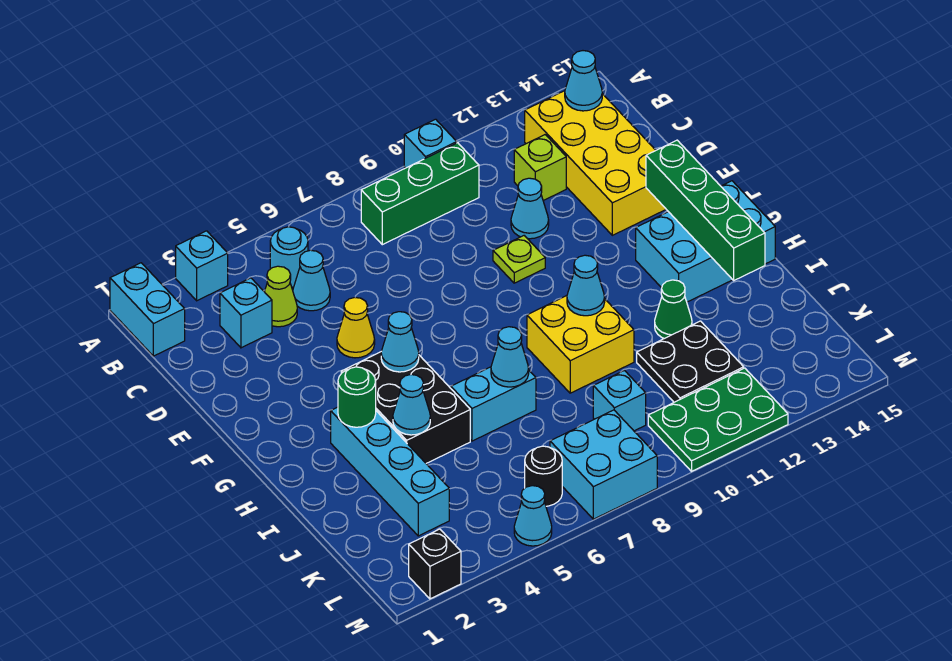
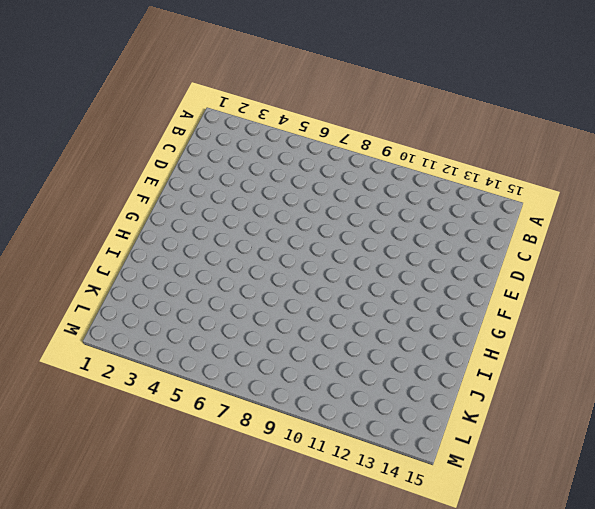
none -> cyan 1x2 brick [110,263,185,356]
none -> cyan 1x1 brick [176,231,228,301]
none -> cyan 1x1 brick [404,119,457,168]
none -> cyan 1x1 round brick [270,227,308,287]

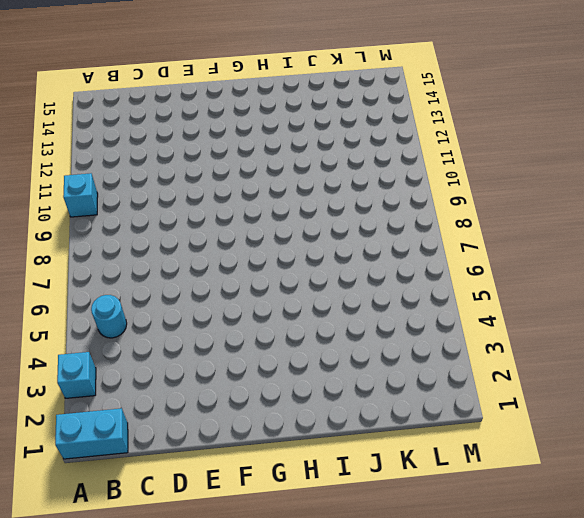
none -> green 1x3 brick [361,143,479,245]
none -> yellow 2x4 brick [525,91,666,235]
none -> cyan 1x1 brick [220,278,272,348]
none -> lime 1x1 cone [265,266,297,327]

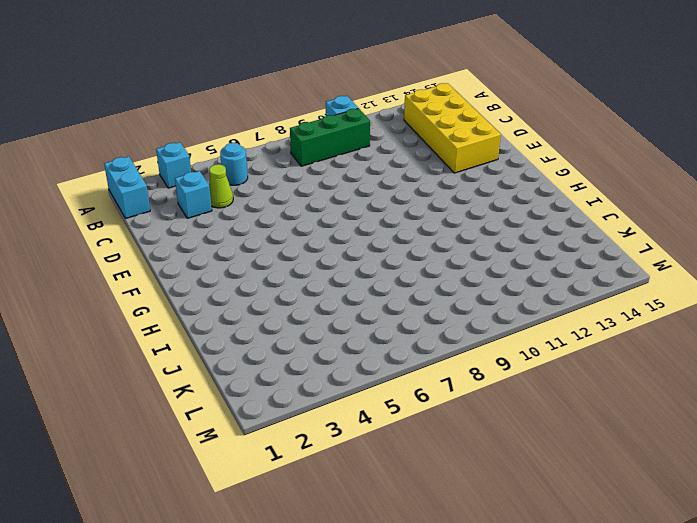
none -> cyan 1x1 cone [293,250,330,311]
none -> lime 1x1 brick [514,135,566,201]
none -> cyan 1x1 cone [511,178,549,239]
none -> yellow 1x1 cone [337,298,375,358]

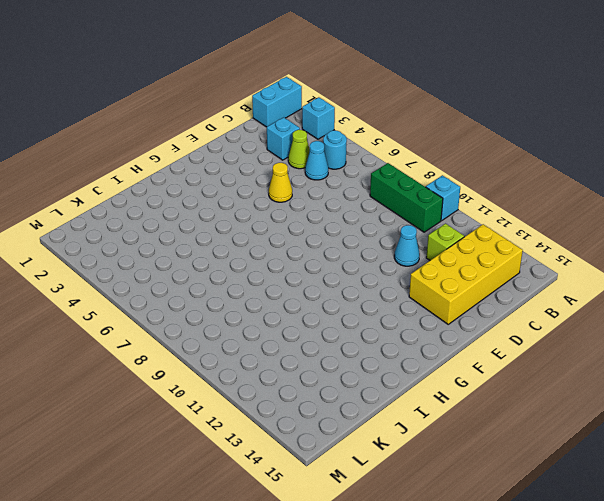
none -> lime 1x1 plate [493,236,545,283]
none -> black 2x3 brick [341,352,470,463]
none -> cyan 2x3 brick [636,181,775,302]
none -> cyan 1x4 brick [331,407,449,536]

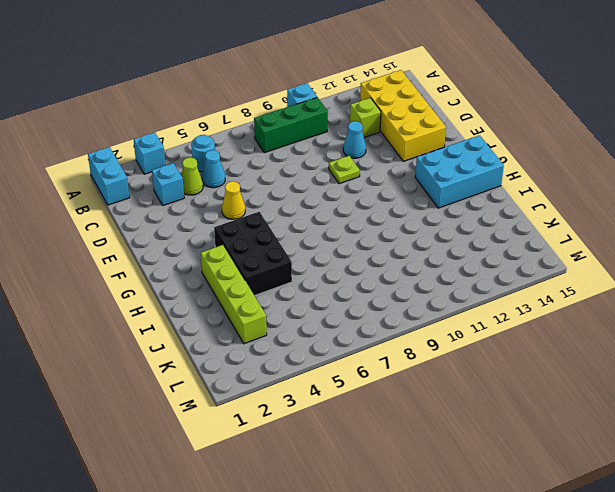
lime 1x4 brick [201,245,267,344] -> cyan 1x4 brick [331,407,449,536]
none -> yellow 2x2 brick [527,296,634,393]
none -> cyan 1x2 brick [451,367,536,441]
none -> green 1x1 cone [655,280,692,339]
none -> black 2x2 plate [637,321,744,402]

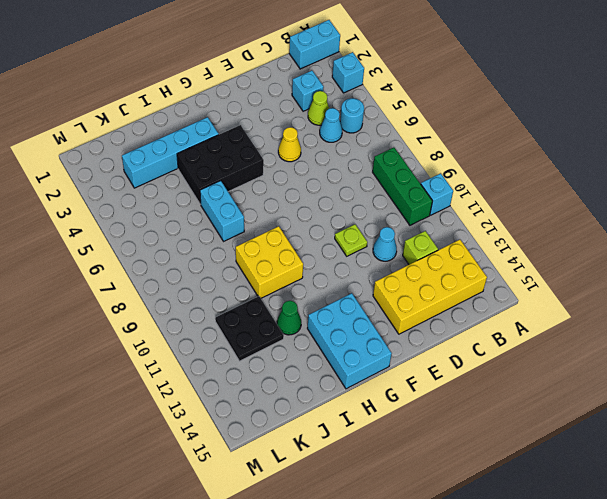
none -> cyan 1x1 brick [593,371,646,431]
none -> black 1x1 round brick [525,446,562,506]
none -> cyan 2x2 brick [550,410,657,519]
none -> green 2x3 plate [648,368,788,471]

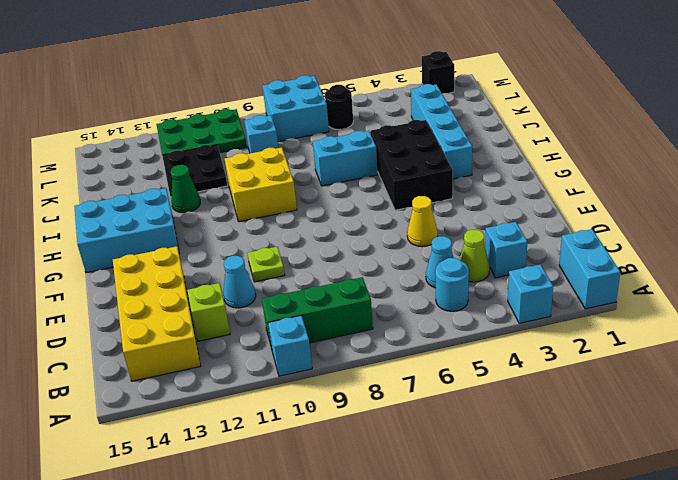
none -> cyan 1x1 cone [514,486,552,546]
none -> cyan 1x1 cone [565,51,602,111]
none -> green 1x4 brick [646,140,765,280]
none -> cyan 1x1 cone [381,312,419,372]

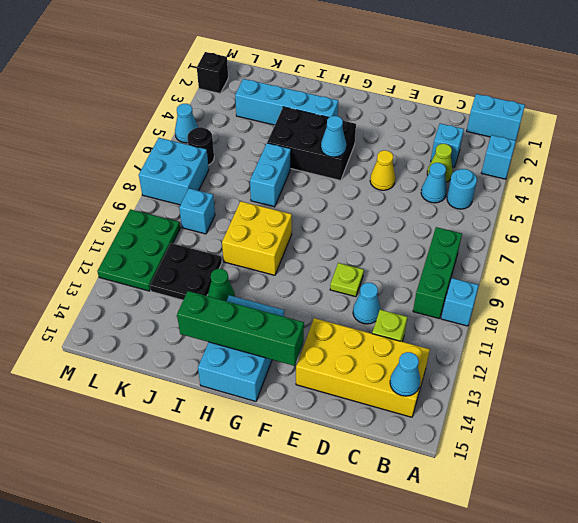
none -> green 1x1 round brick [338,367,376,427]
none -> cyan 1x1 cone [567,255,605,316]
none -> cyan 1x1 cone [393,375,430,435]
none -> cyan 1x1 cone [491,327,529,387]

